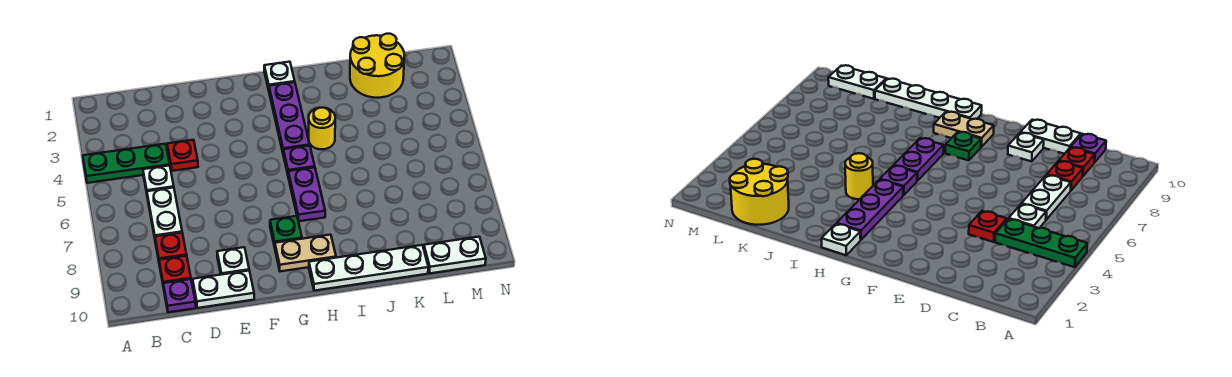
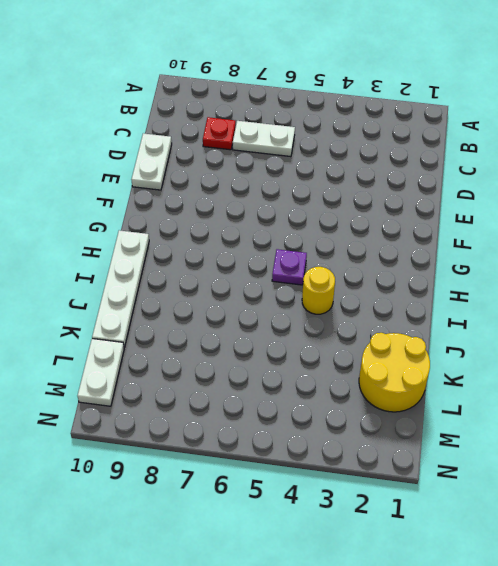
none -> green 1x3 plate [83,144,170,183]
none -> white 1x1 plate [143,165,174,193]
none -> red 1x1 plate [159,256,191,287]

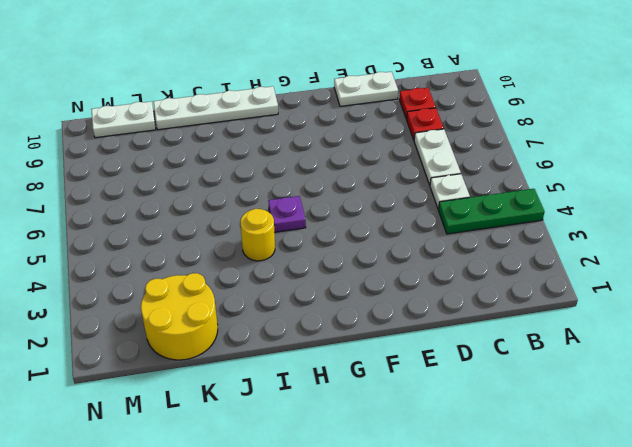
none -> purple 1x1 plate [163,279,196,312]
none -> red 1x1 plate [167,140,198,171]
none -> white 1x1 plate [217,247,249,275]

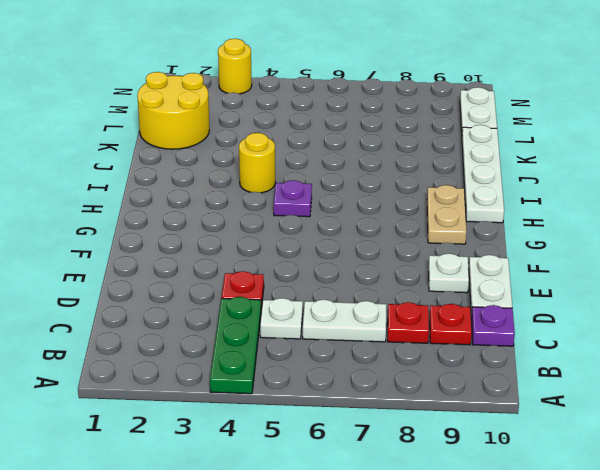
yellow 1x1 round brick [218,39,252,94] -> none
none -> green 1x1 plate [270,216,302,247]
none -> white 1x1 plate [264,62,295,90]
none -> purple 1x3 plate [269,82,310,152]

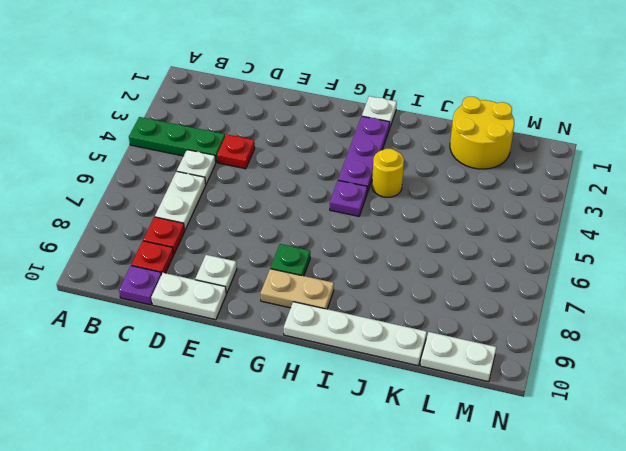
none -> purple 1x2 plate [288,167,325,221]

